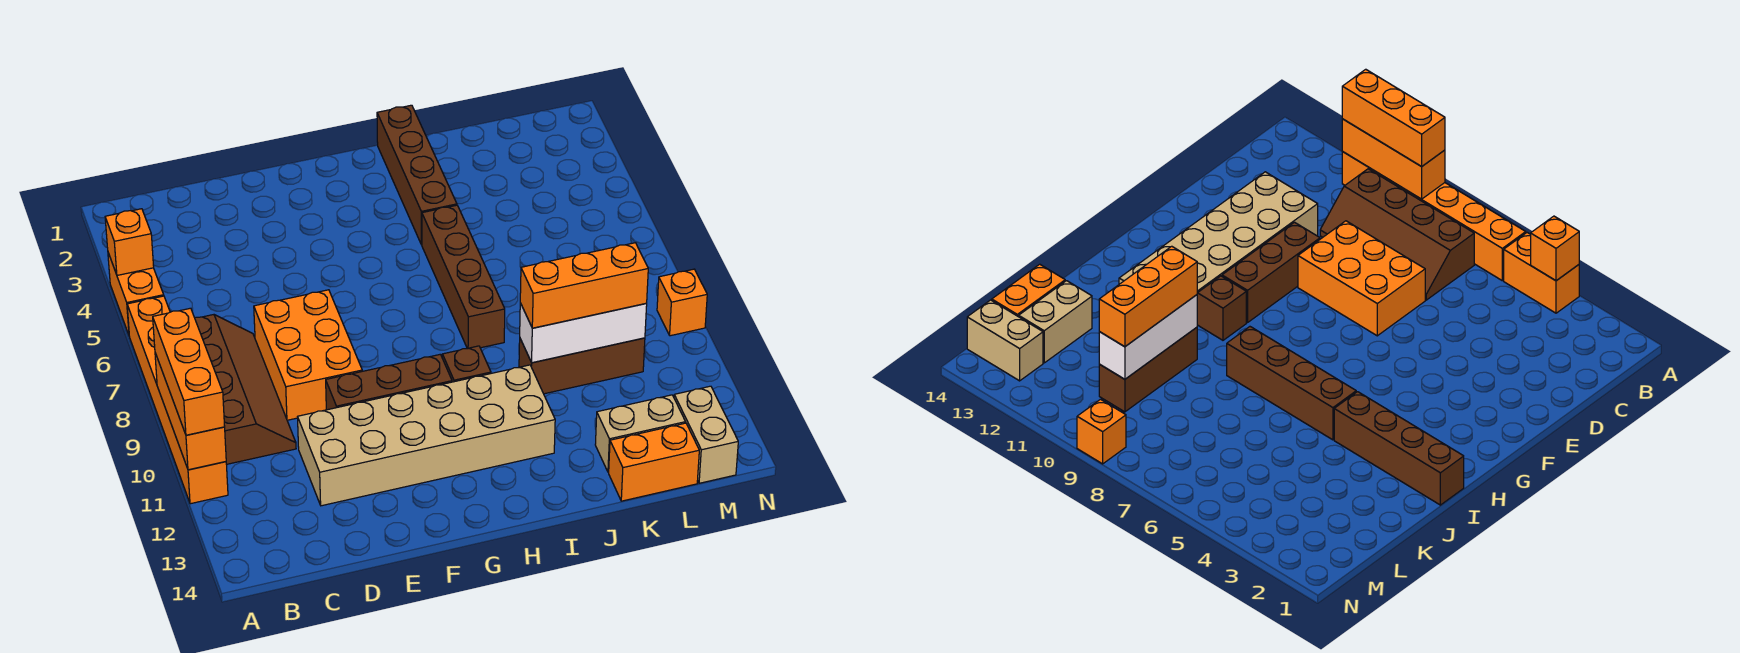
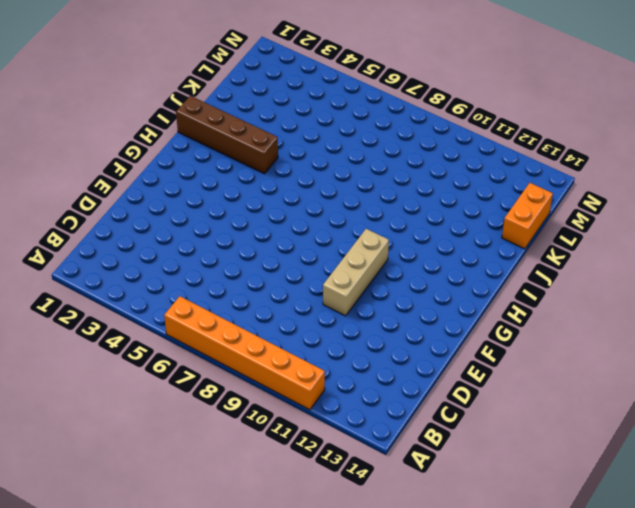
tan 1x3 brick [323,229,389,316] -> brown 1x3 brick [326,354,452,410]
none -> orange 1x2 brick [108,253,164,335]
none -> brown 2x4 slope [195,315,296,464]
none -> orange 2x3 brick [254,290,362,420]

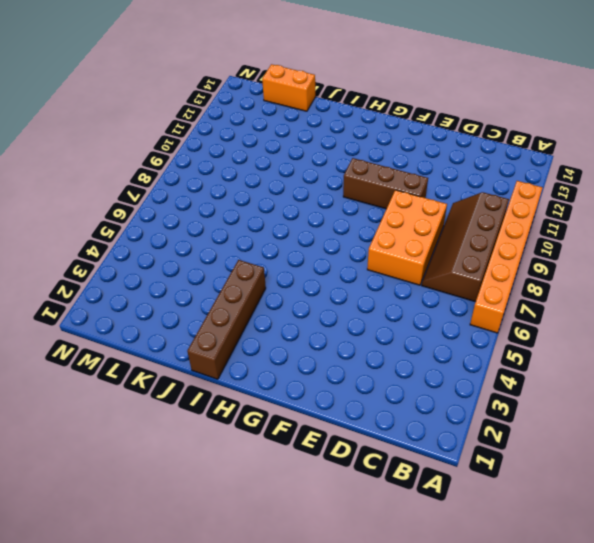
none -> orange 1x2 brick [108,253,164,335]
none -> tan 2x6 brick [298,365,555,506]
none -> brown 1x1 brick [442,346,491,382]

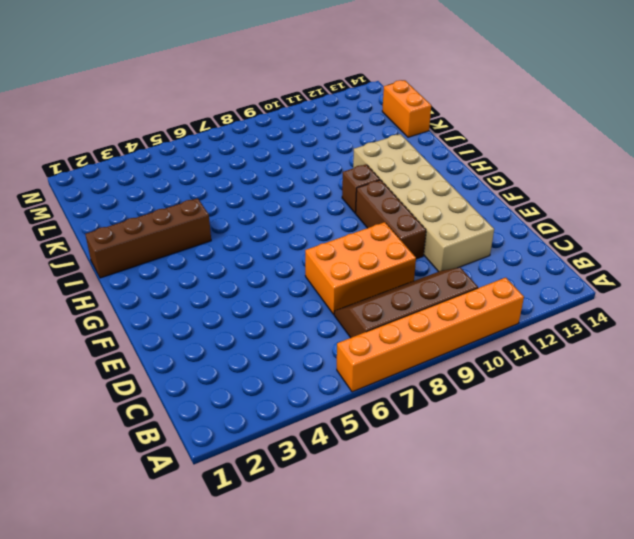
none -> orange 1x2 brick [108,253,164,335]
none -> brown 1x4 brick [422,205,505,348]
none -> brown 1x3 brick [519,338,645,394]

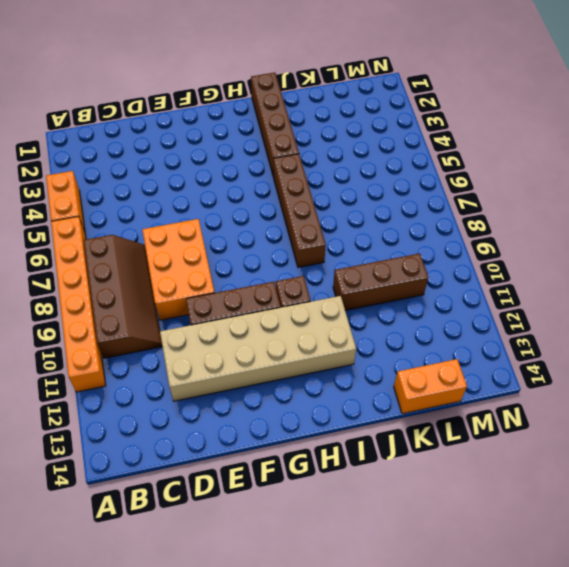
none -> tan 1x2 brick [595,395,685,472]
none -> tan 1x2 brick [674,386,738,483]
none -> orange 1x1 brick [657,269,707,336]

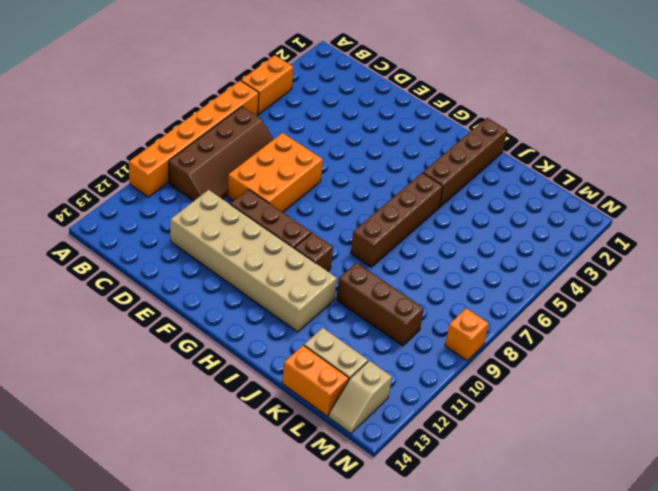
tan 1x2 slope [329,361,392,433] -> tan 1x2 brick [674,386,738,483]
none -> orange 1x1 brick [105,209,154,275]
none -> orange 1x3 brick [155,353,226,470]
none -> white 1x3 brick [520,303,647,363]

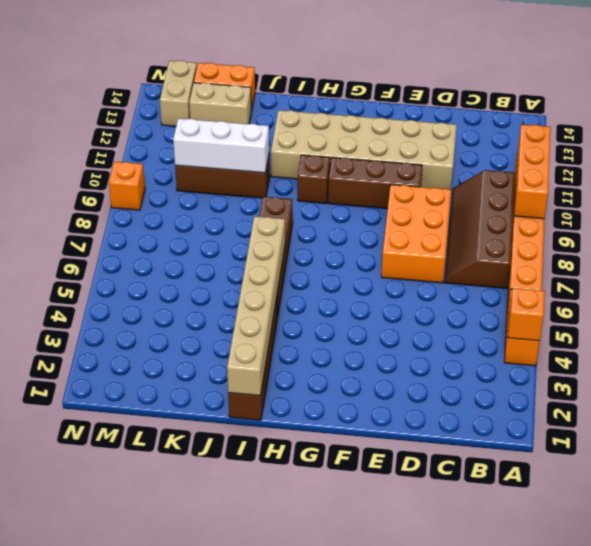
tan 1x6 brick [227,216,285,396] -> none
none -> orange 1x3 brick [153,308,225,435]
none -> orange 1x3 brick [520,243,648,328]

